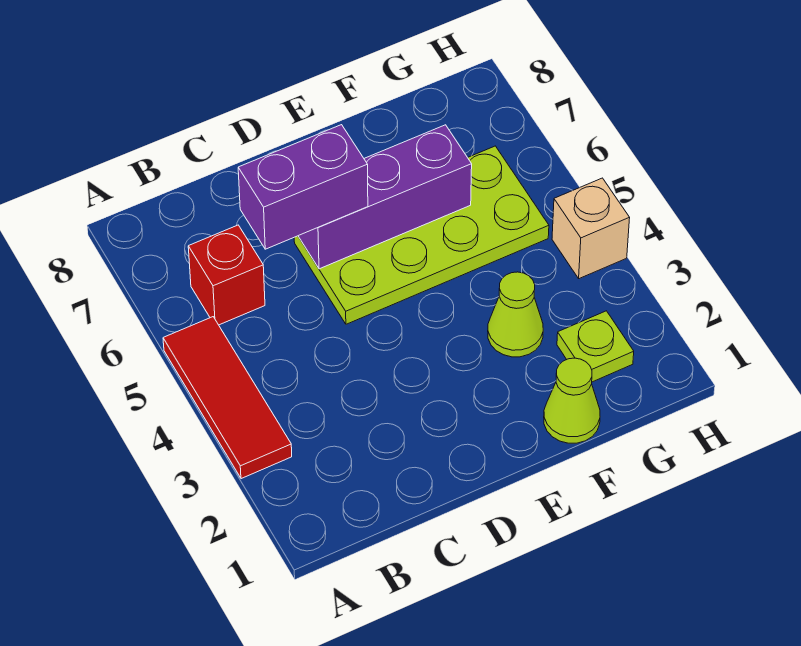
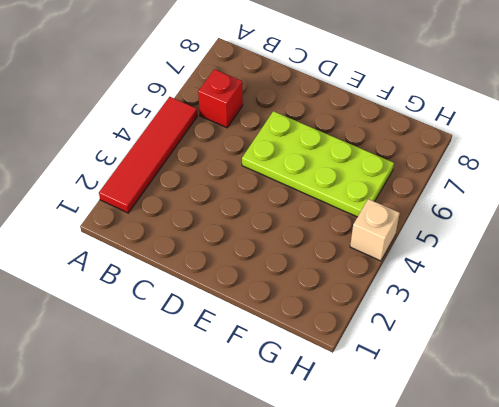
red 1x4 tile [99,97,197,213] -> red 1x3 tile [163,317,292,479]
none -> lime 1x1 cone [544,358,600,443]
none -> lime 1x1 cone [488,272,543,357]

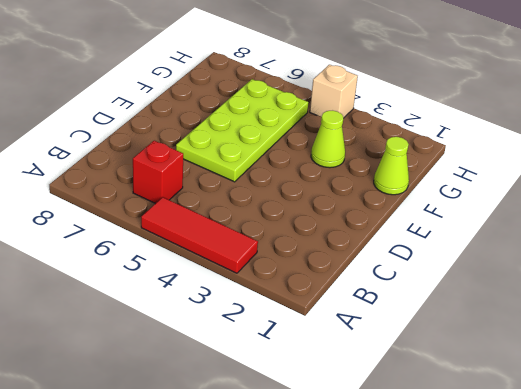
none -> lime 1x1 plate [557,311,634,382]
none -> purple 1x3 brick [298,125,472,269]

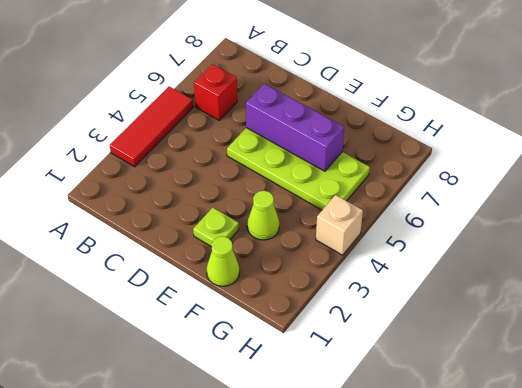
lime 1x1 plate [193,208,239,247] -> lime 1x1 plate moved to [557,311,634,382]
none -> purple 1x2 brick [238,125,368,249]

